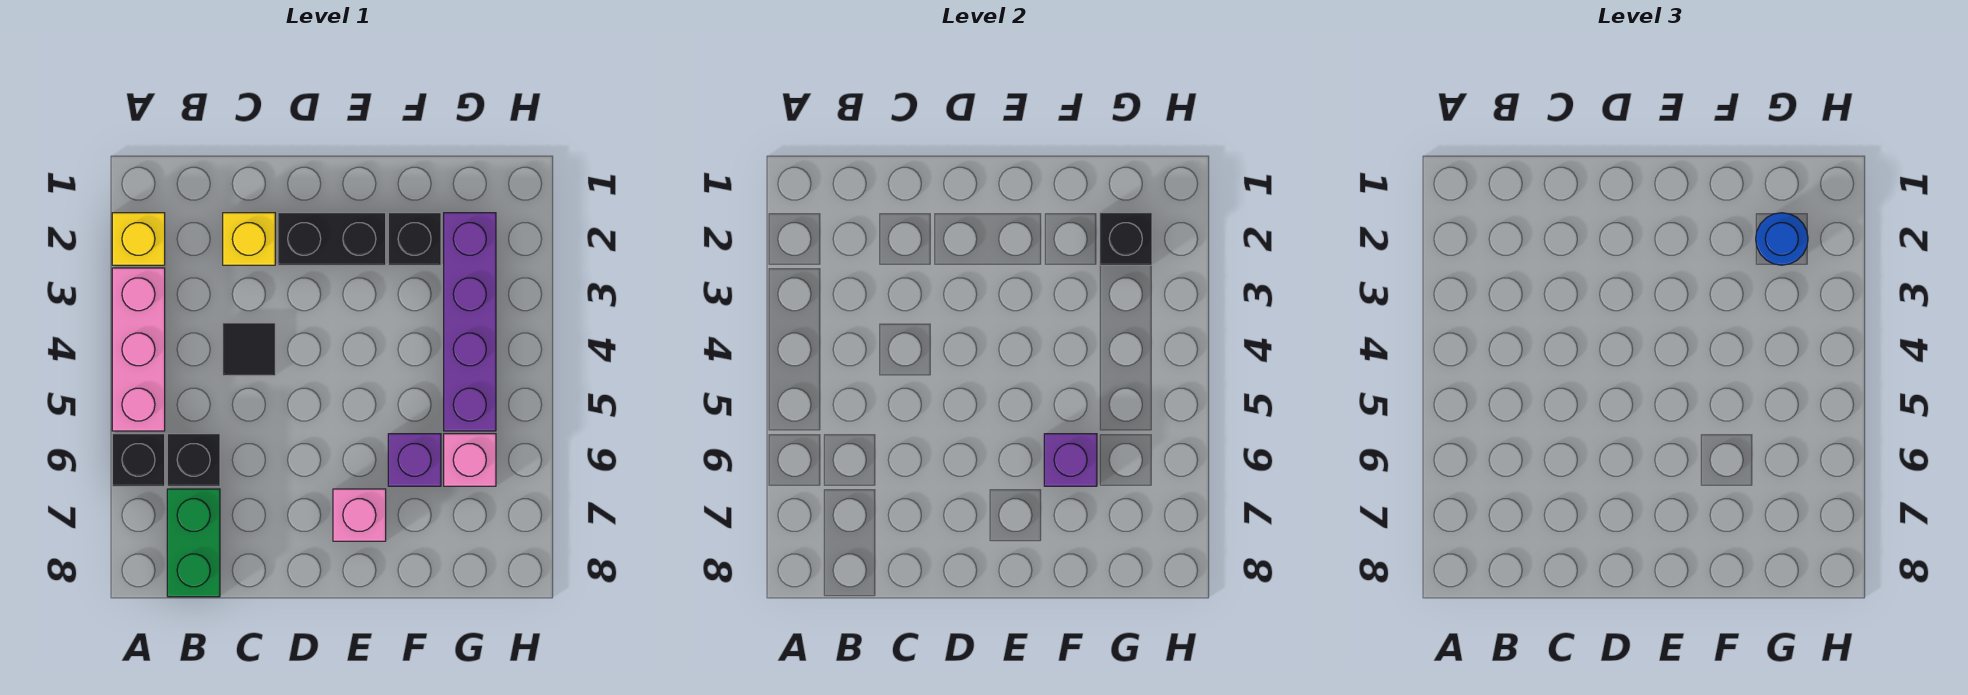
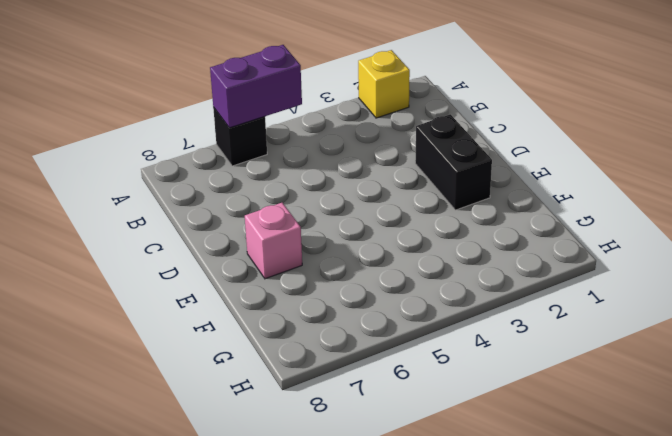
purple 1x2 brick [210,45,302,128] -> none
none -> pink 1x3 brick [112,268,165,431]
none -> black 1x1 brick [167,434,220,486]
none -> green 1x2 brick [167,489,220,597]

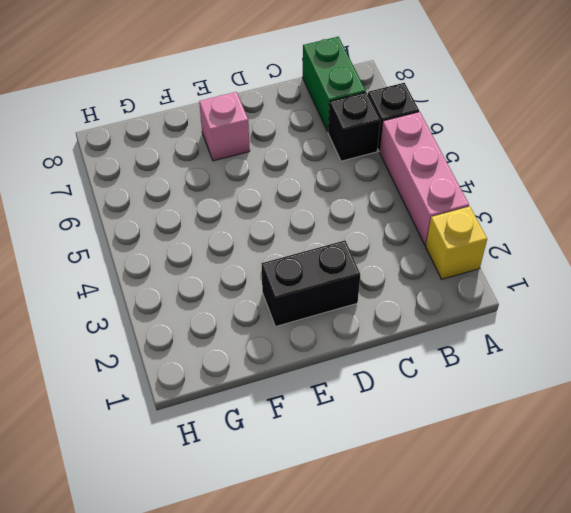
none -> yellow 1x1 brick [223,213,275,265]
none -> black 1x1 tile [223,323,275,376]
none -> black 1x1 brick [388,213,441,265]

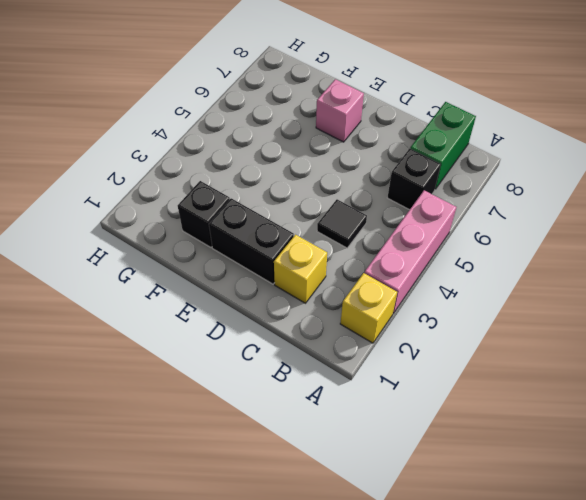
none -> black 1x1 brick [112,434,165,486]
none -> purple 1x1 brick [388,434,441,486]
none -> purple 1x4 brick [444,213,496,431]

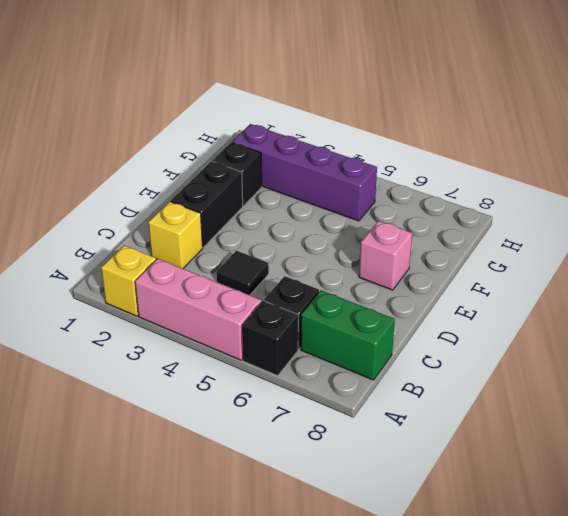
none -> purple 1x1 brick [388,434,441,486]
none -> pink 1x1 brick [444,434,496,486]
none -> purple 1x1 brick [1044,434,1097,486]

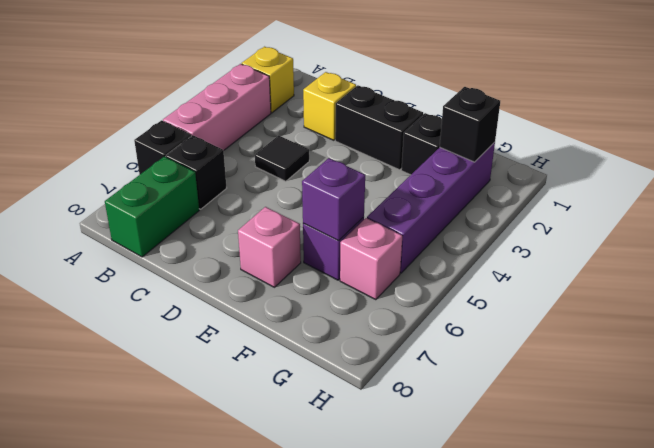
none -> blue 1x1 round brick [1756,213,1808,265]

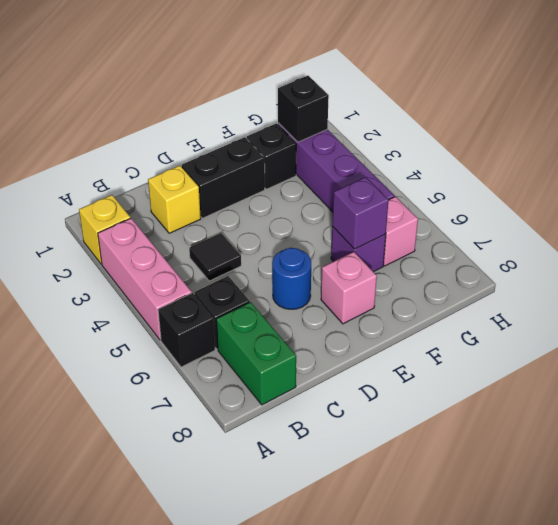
blue 1x1 round brick [272,248,311,309] -> blue 1x1 round brick moved to [1756,213,1808,265]

